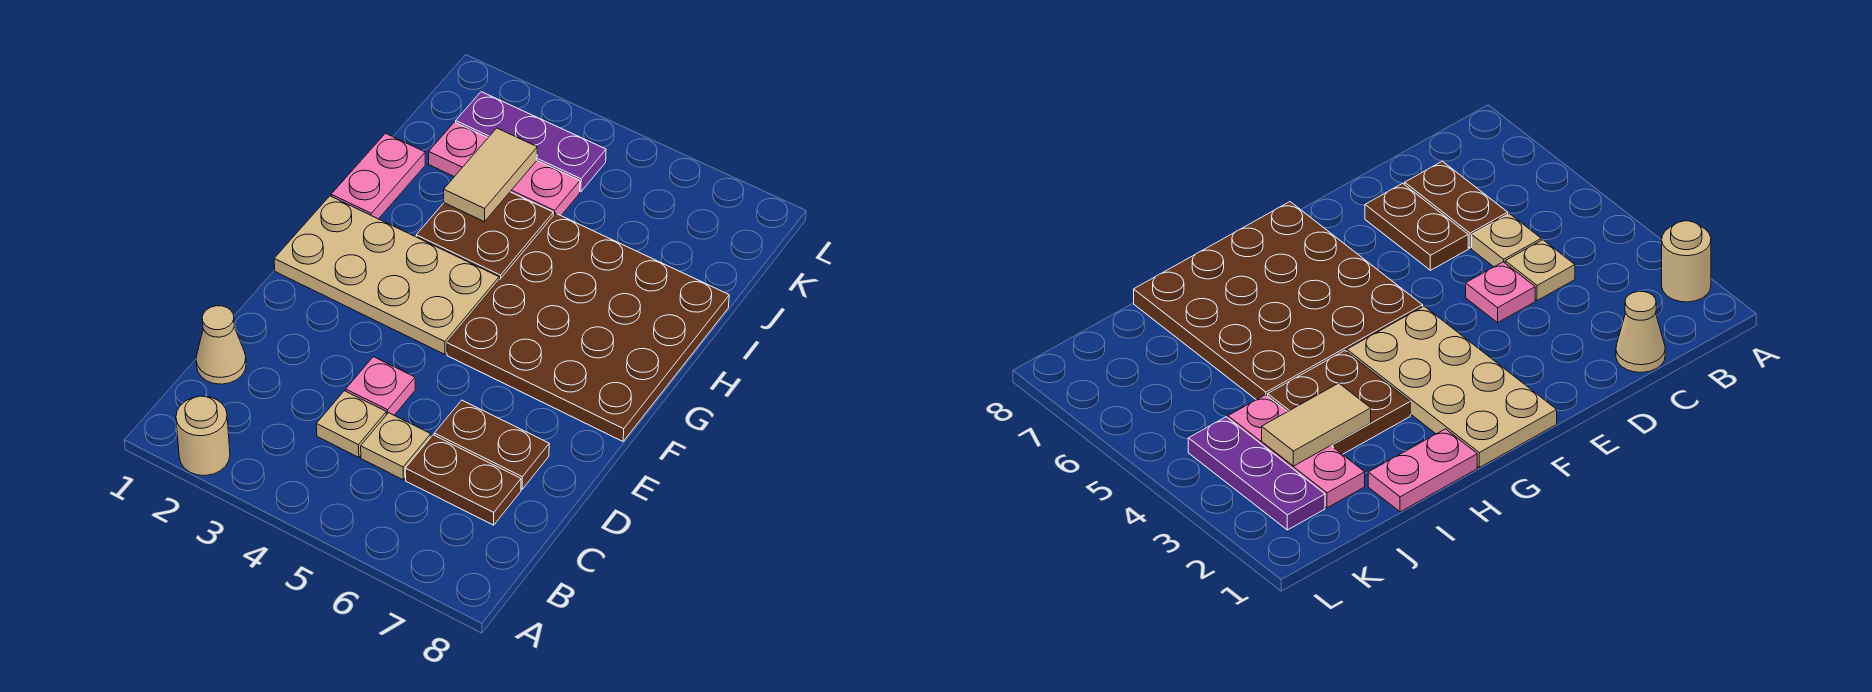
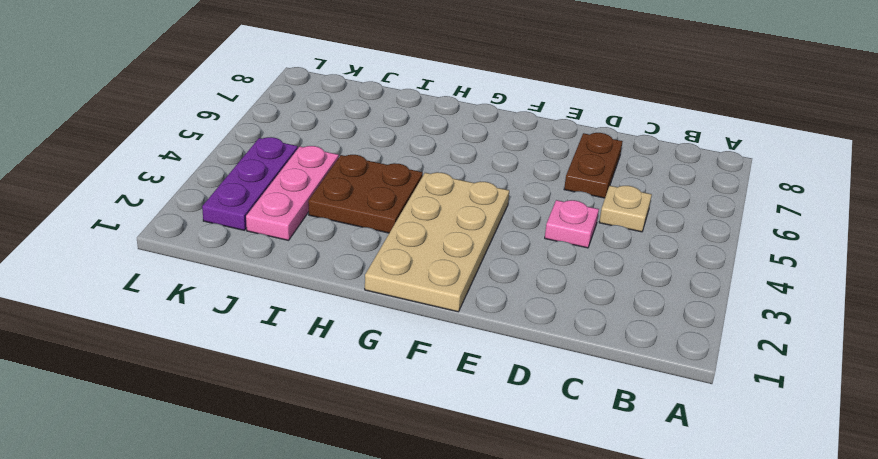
none -> tan 1x1 round brick [176,396,230,476]
none -> tan 1x1 cone [196,306,246,384]
none -> tan 1x1 plate [316,391,386,457]

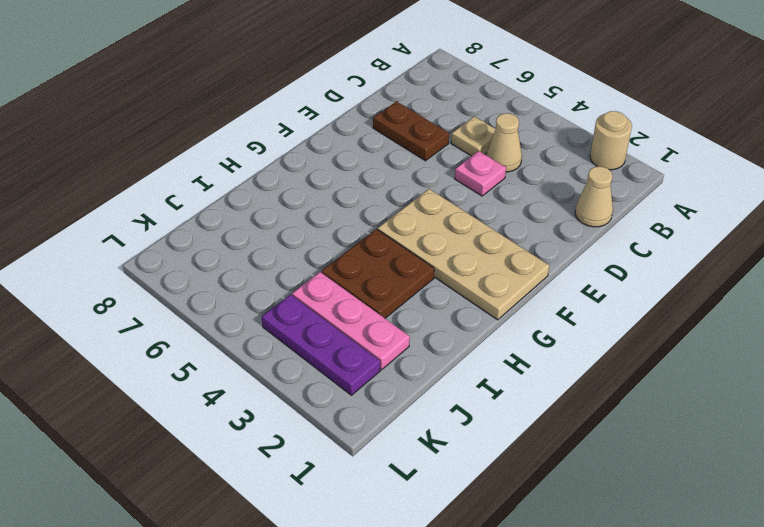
tan 1x1 cone [486,113,522,172] -> tan 1x1 plate [316,391,386,457]
none -> brown 1x2 plate [405,435,521,525]
none -> brown 4x4 plate [447,213,729,441]
none -> pink 1x2 plate [331,133,425,219]

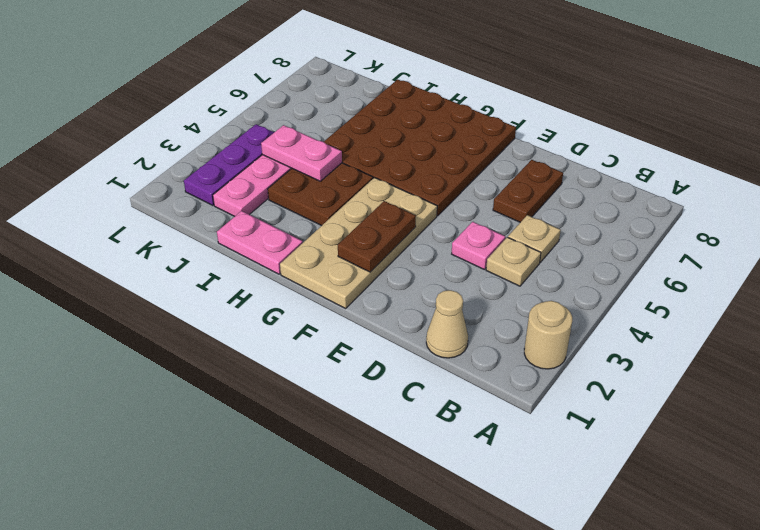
brown 1x2 plate [338,201,416,272] -> brown 1x2 plate moved to [405,435,521,525]
pink 1x2 plate [261,125,342,181] -> none
none -> tan 1x2 tile [444,128,537,222]

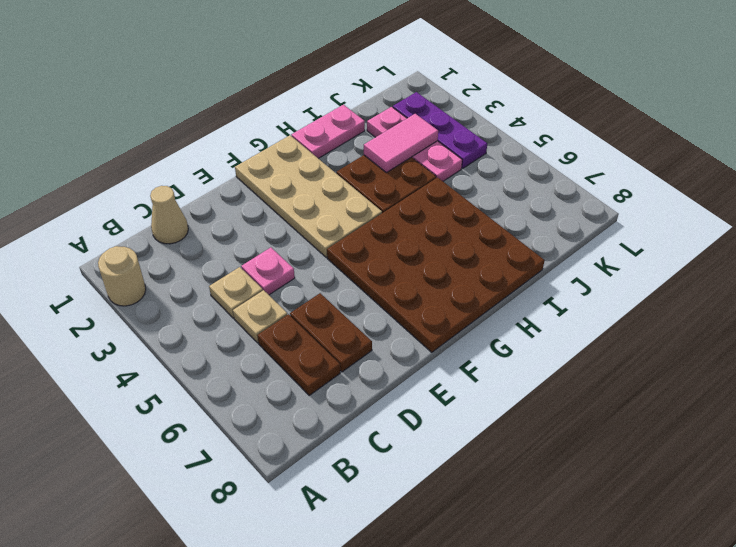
pink 1x2 tile [364,114,438,173] -> tan 1x2 tile [444,128,537,222]

